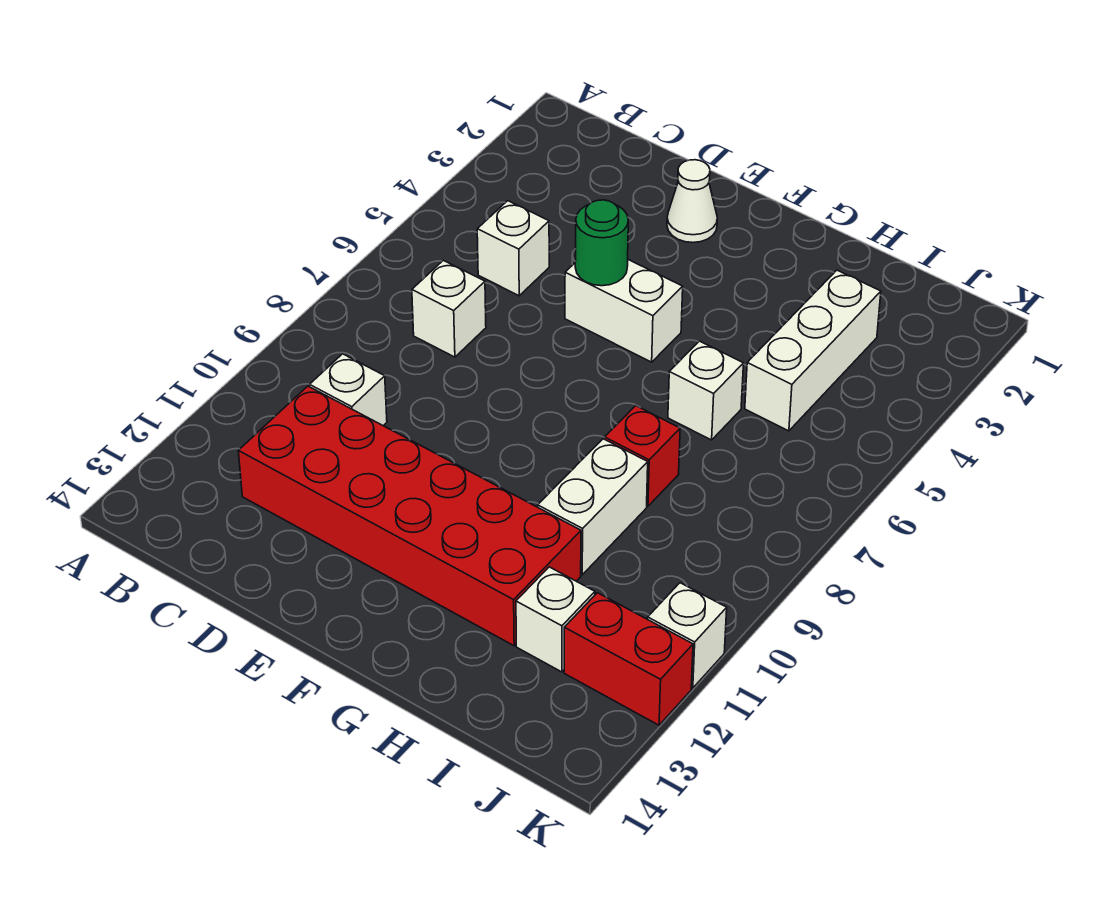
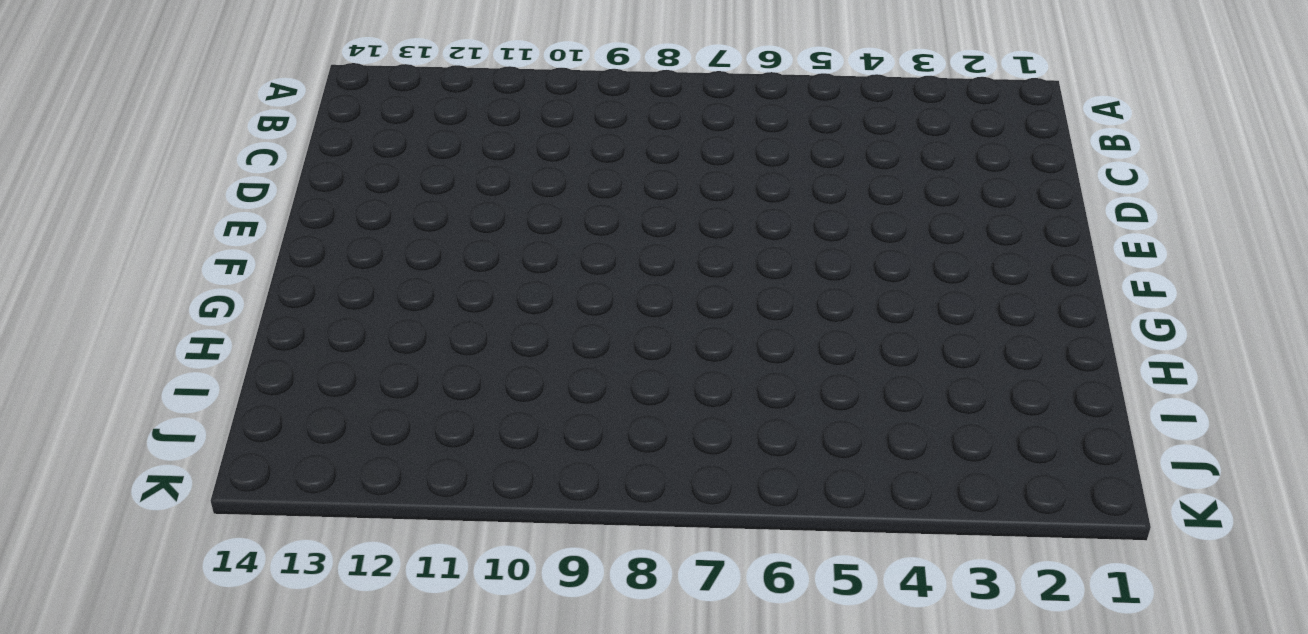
none -> white 1x1 brick [477,201,549,296]
none -> white 1x1 brick [412,260,486,357]
none -> white 1x1 brick [310,354,387,426]

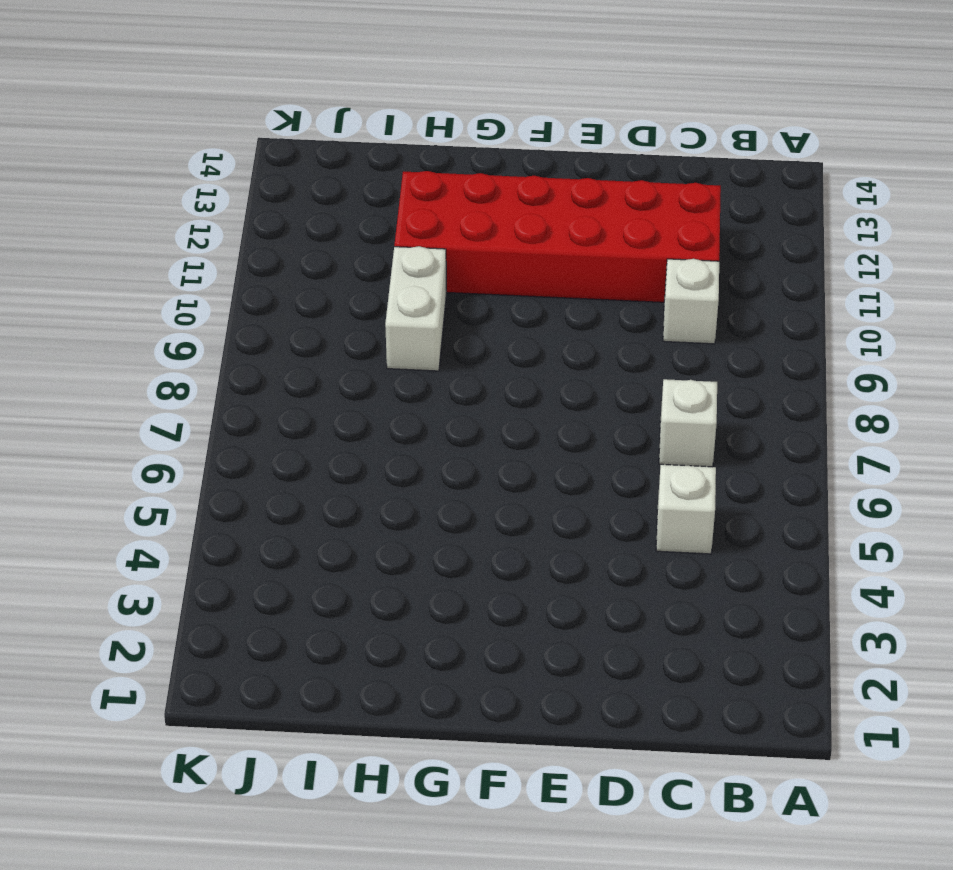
none -> white 1x1 cone [667,160,717,243]
none -> white 1x2 brick [565,260,683,362]
none -> white 1x1 brick [668,341,744,440]

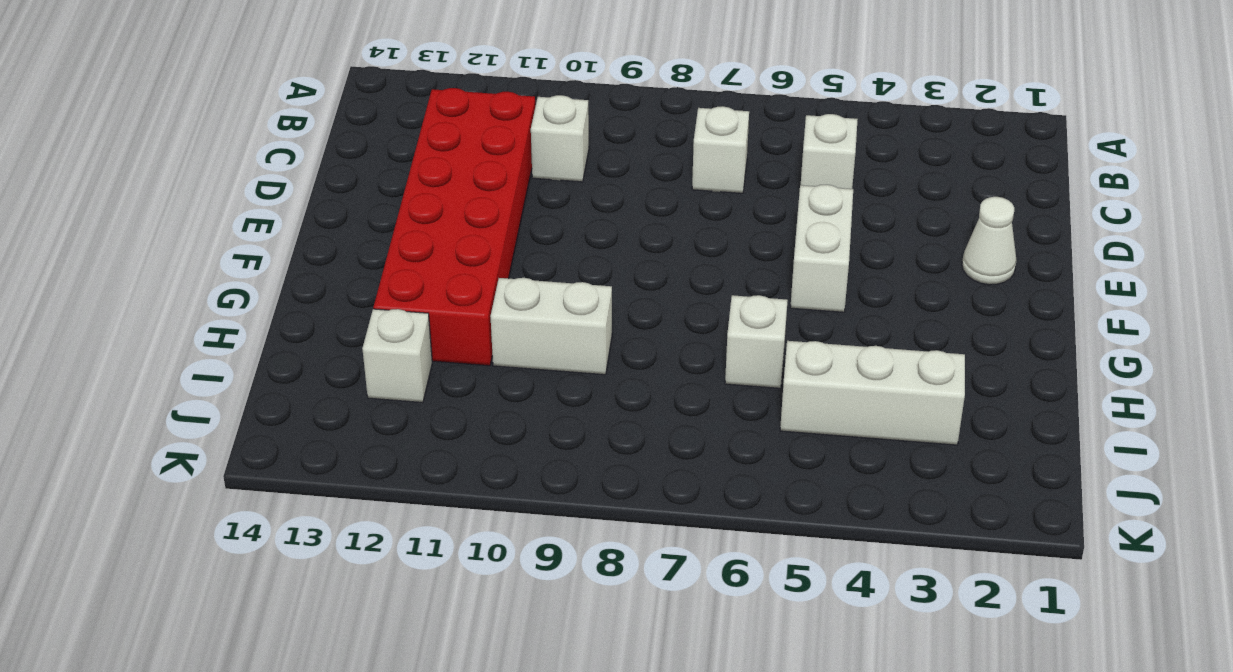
none -> red 1x1 brick [605,406,680,506]
none -> red 1x2 brick [564,593,693,725]
none -> white 1x1 brick [648,583,727,688]

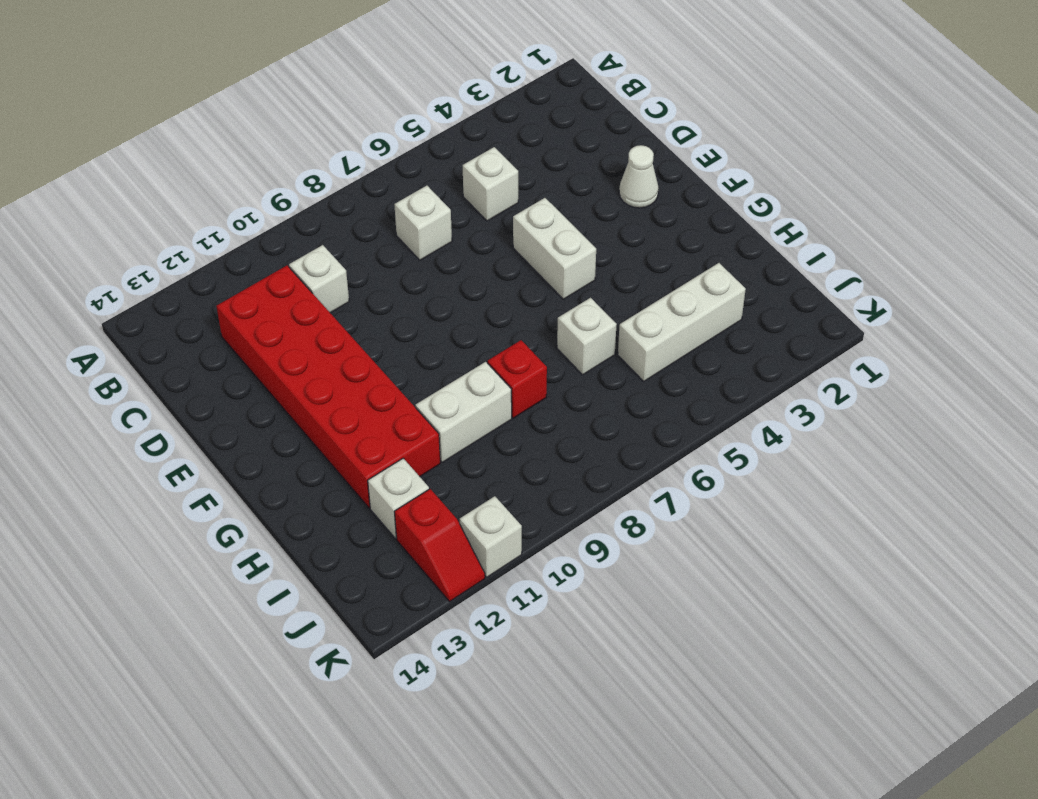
red 1x2 slope [394,489,485,601] -> red 1x2 brick [564,593,693,725]
none -> green 1x1 round brick [575,200,628,286]

